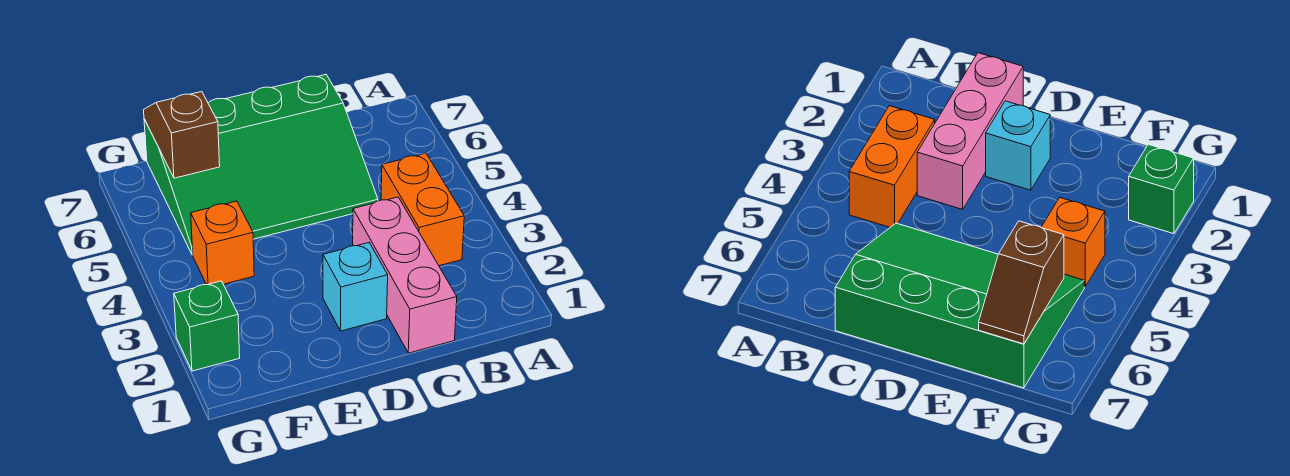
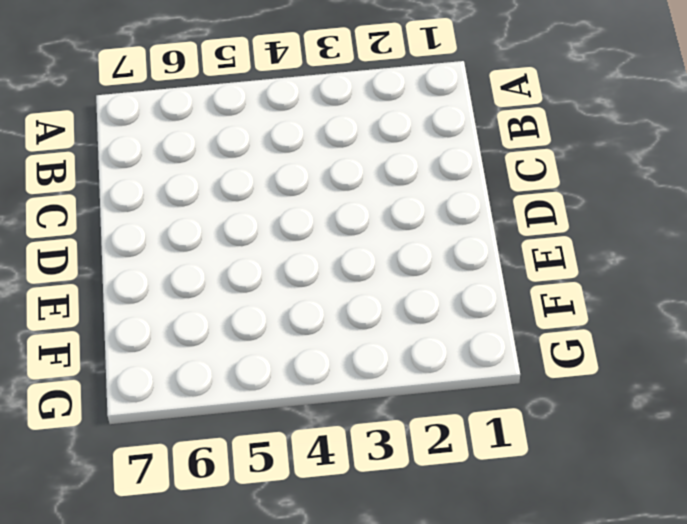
none -> orange 1x2 brick [381,153,464,266]
none -> pink 1x3 brick [353,197,457,353]

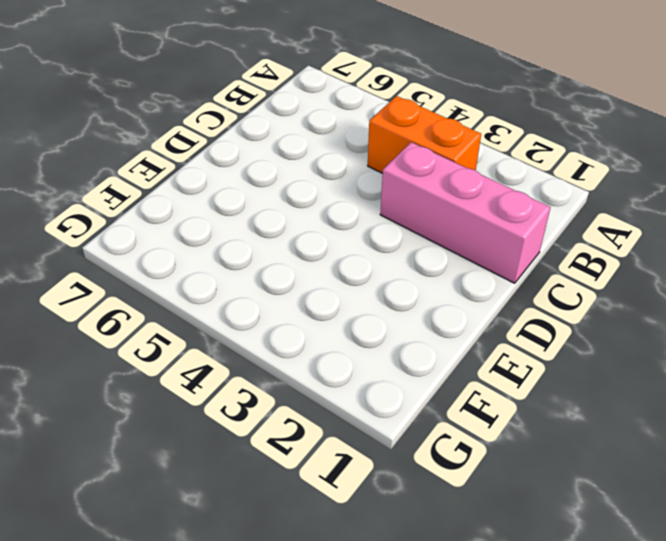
none -> green 3x4 slope [144,75,378,255]
none -> cyan 1x1 brick [323,243,388,331]

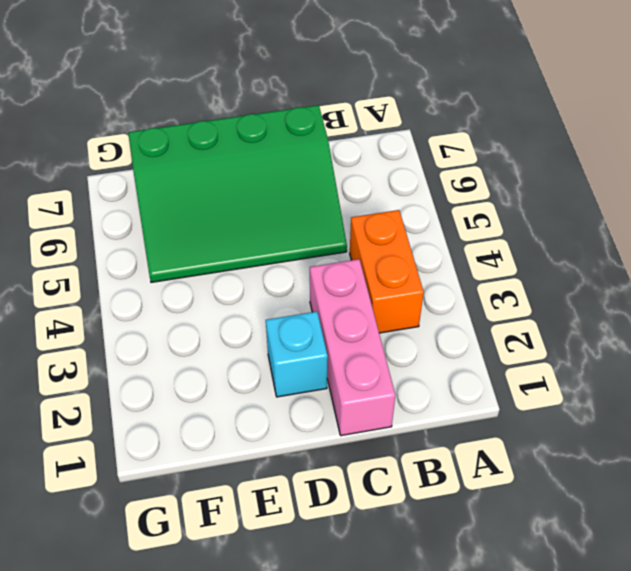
none -> orange 1x1 brick [191,201,254,285]
none -> green 1x1 brick [174,281,240,371]

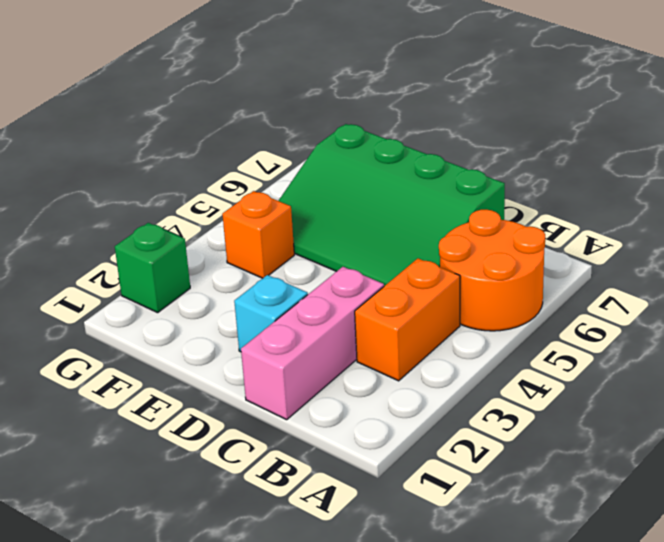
orange 2x2 round brick [439,210,545,331] -> none
none -> brown 1x2 slope [144,92,220,178]

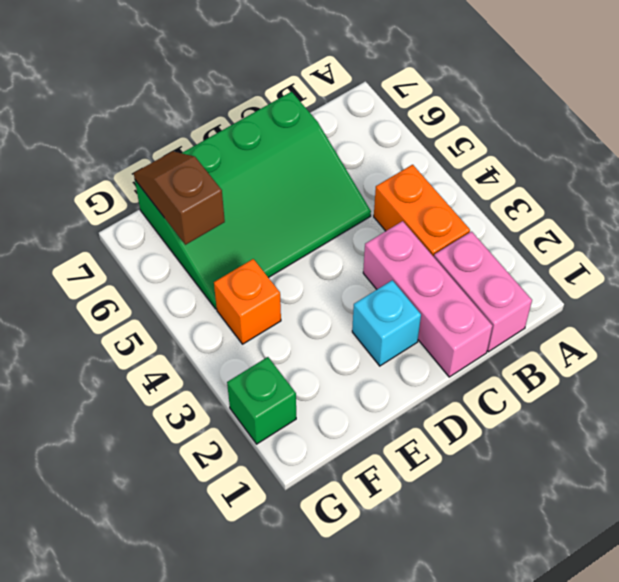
pink 1x2 brick [434,232,532,352] -> none

